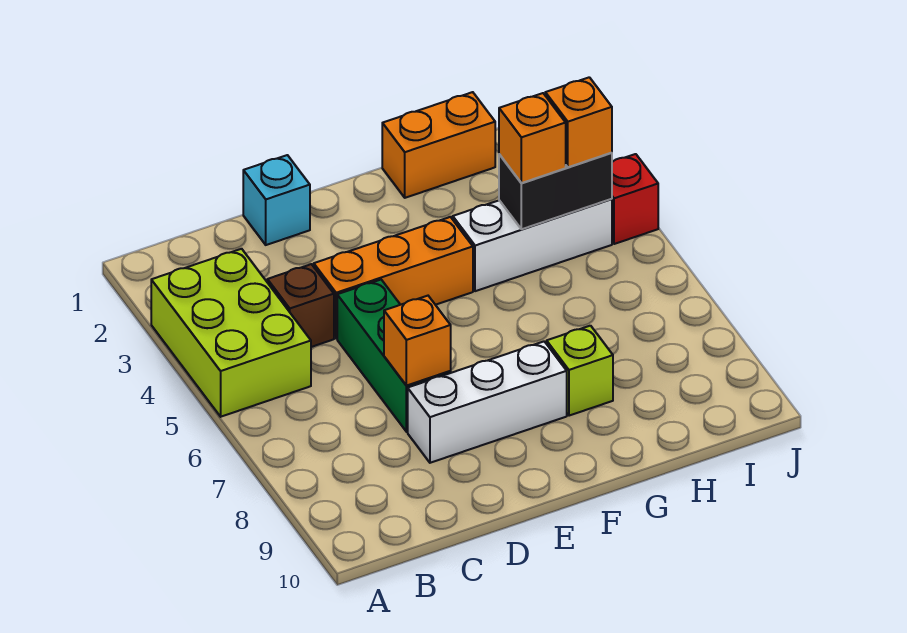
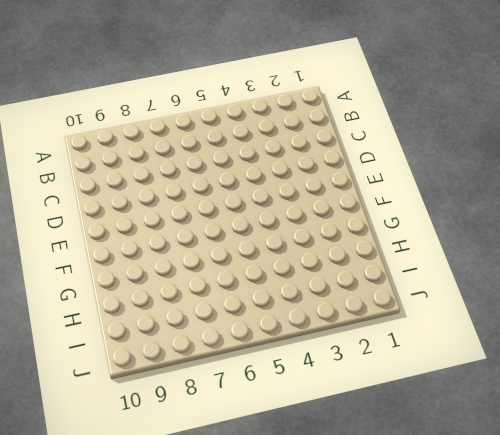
none -> lime 2x3 brick [151,249,311,417]
none -> brown 1x1 brick [267,264,334,347]
none -> cyan 1x1 brick [243,155,310,245]

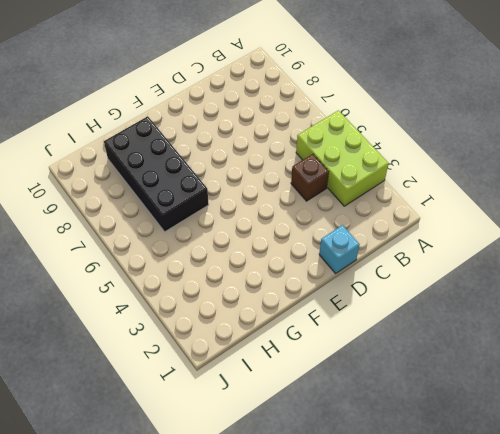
black 2x4 brick [104,116,209,232] -> lime 1x1 brick [547,326,613,416]
none -> orange 1x3 brick [314,217,473,338]
none -> green 1x3 brick [337,280,451,432]
none -> white 1x3 brick [408,342,567,463]

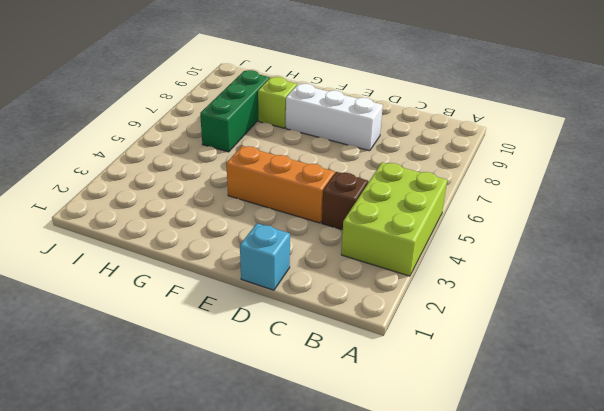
green 1x3 brick [200,70,270,152] -> green 1x3 brick moved to [337,280,451,432]
none -> orange 1x2 brick [382,92,495,198]
none -> white 1x3 brick [453,199,612,291]
none -> red 1x1 brick [612,154,658,244]

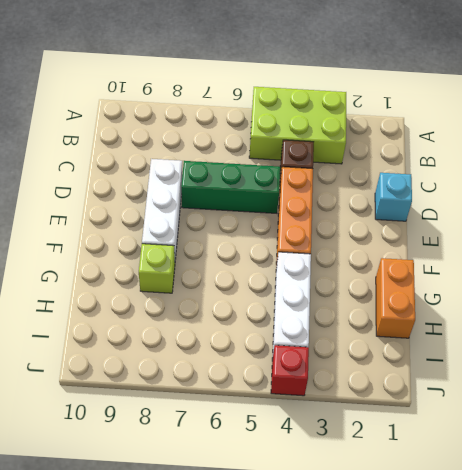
none -> orange 1x1 brick [384,296,451,386]
none -> black 1x2 brick [499,153,612,229]
none -> orange 1x1 brick [499,93,566,183]

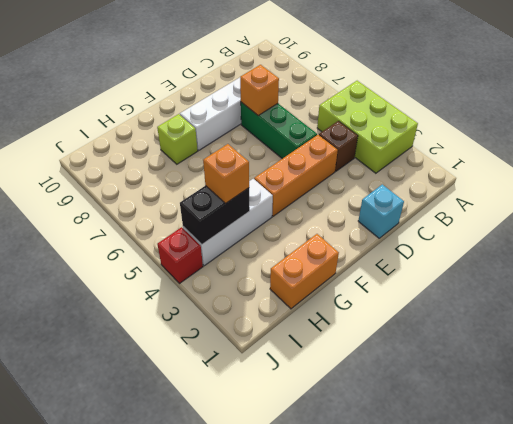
none -> orange 1x1 brick [545,77,612,167]

